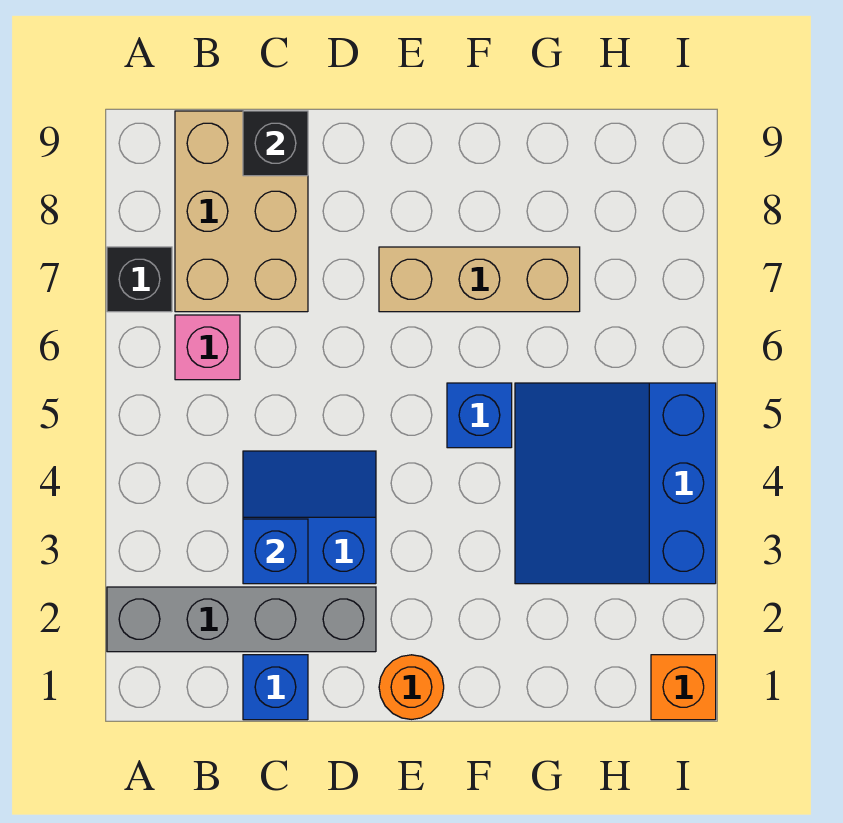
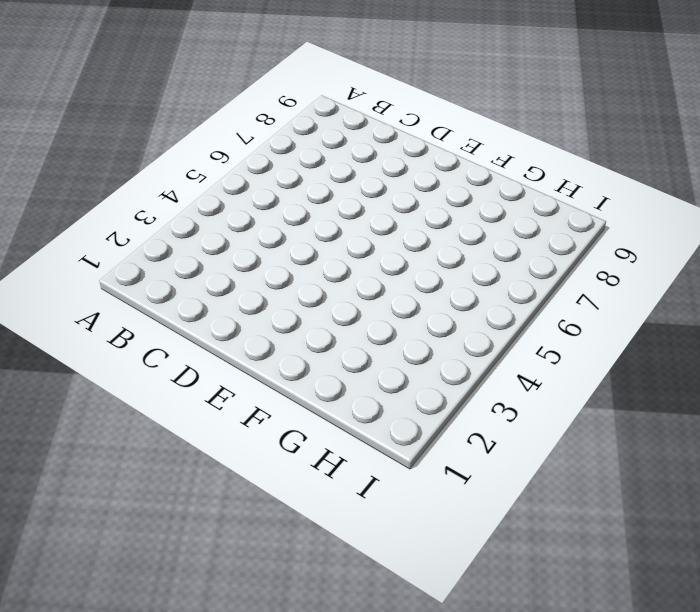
none -> grey 1x4 brick [107,587,376,652]
none -> black 1x1 brick [107,247,172,312]
none -> pink 1x1 brick [175,315,240,380]

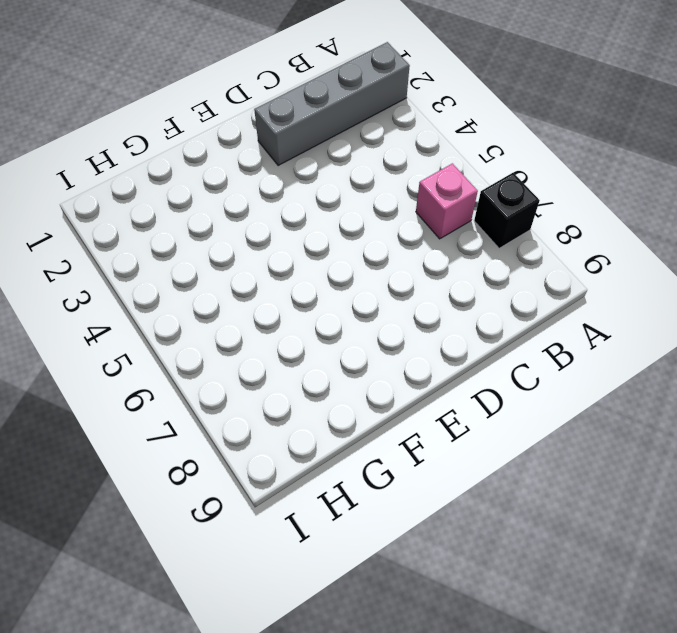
none -> tan 2x3 brick [175,111,308,312]
none -> blue 1x1 brick [243,655,308,720]
none -> blue 2x2 slope [243,451,376,584]

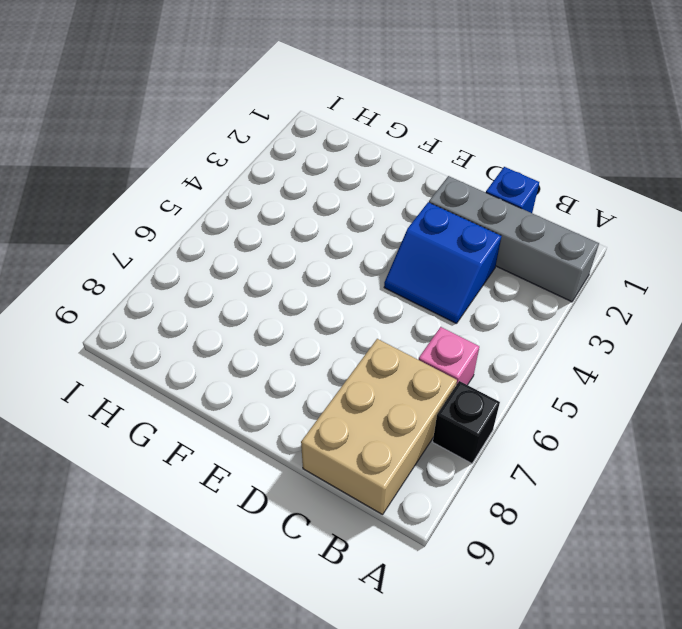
none -> orange 1x1 round brick [379,655,444,719]
none -> tan 1x3 brick [379,247,580,312]
none -> blue 1x1 brick [447,383,512,448]

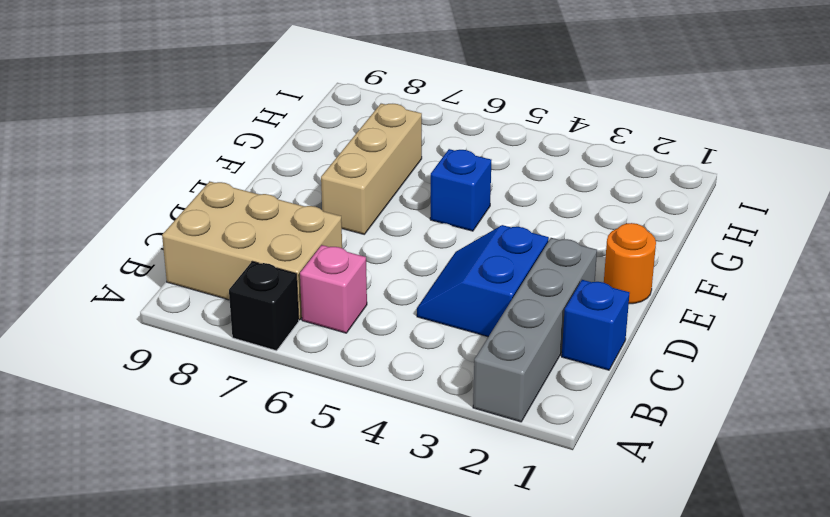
none -> blue 3x3 slope [515,383,716,584]
none -> orange 1x1 brick [651,655,716,720]
none -> blue 1x1 brick [243,519,308,584]

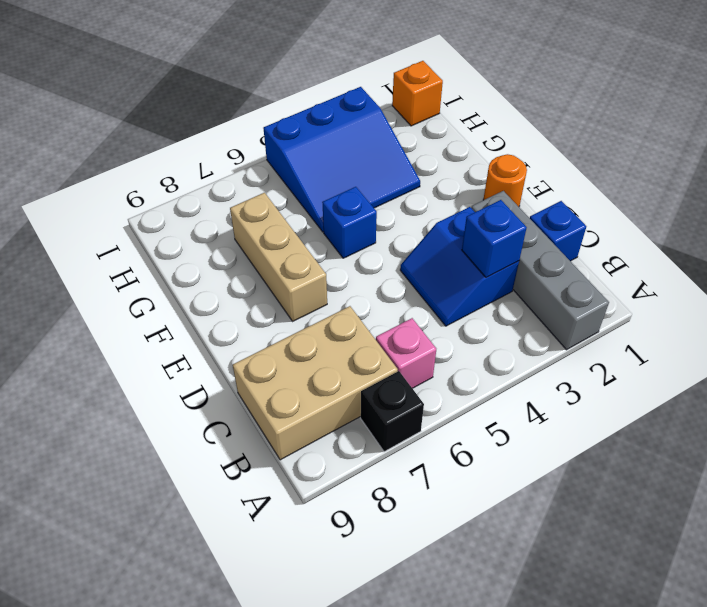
none -> black 1x1 brick [243,111,308,176]

